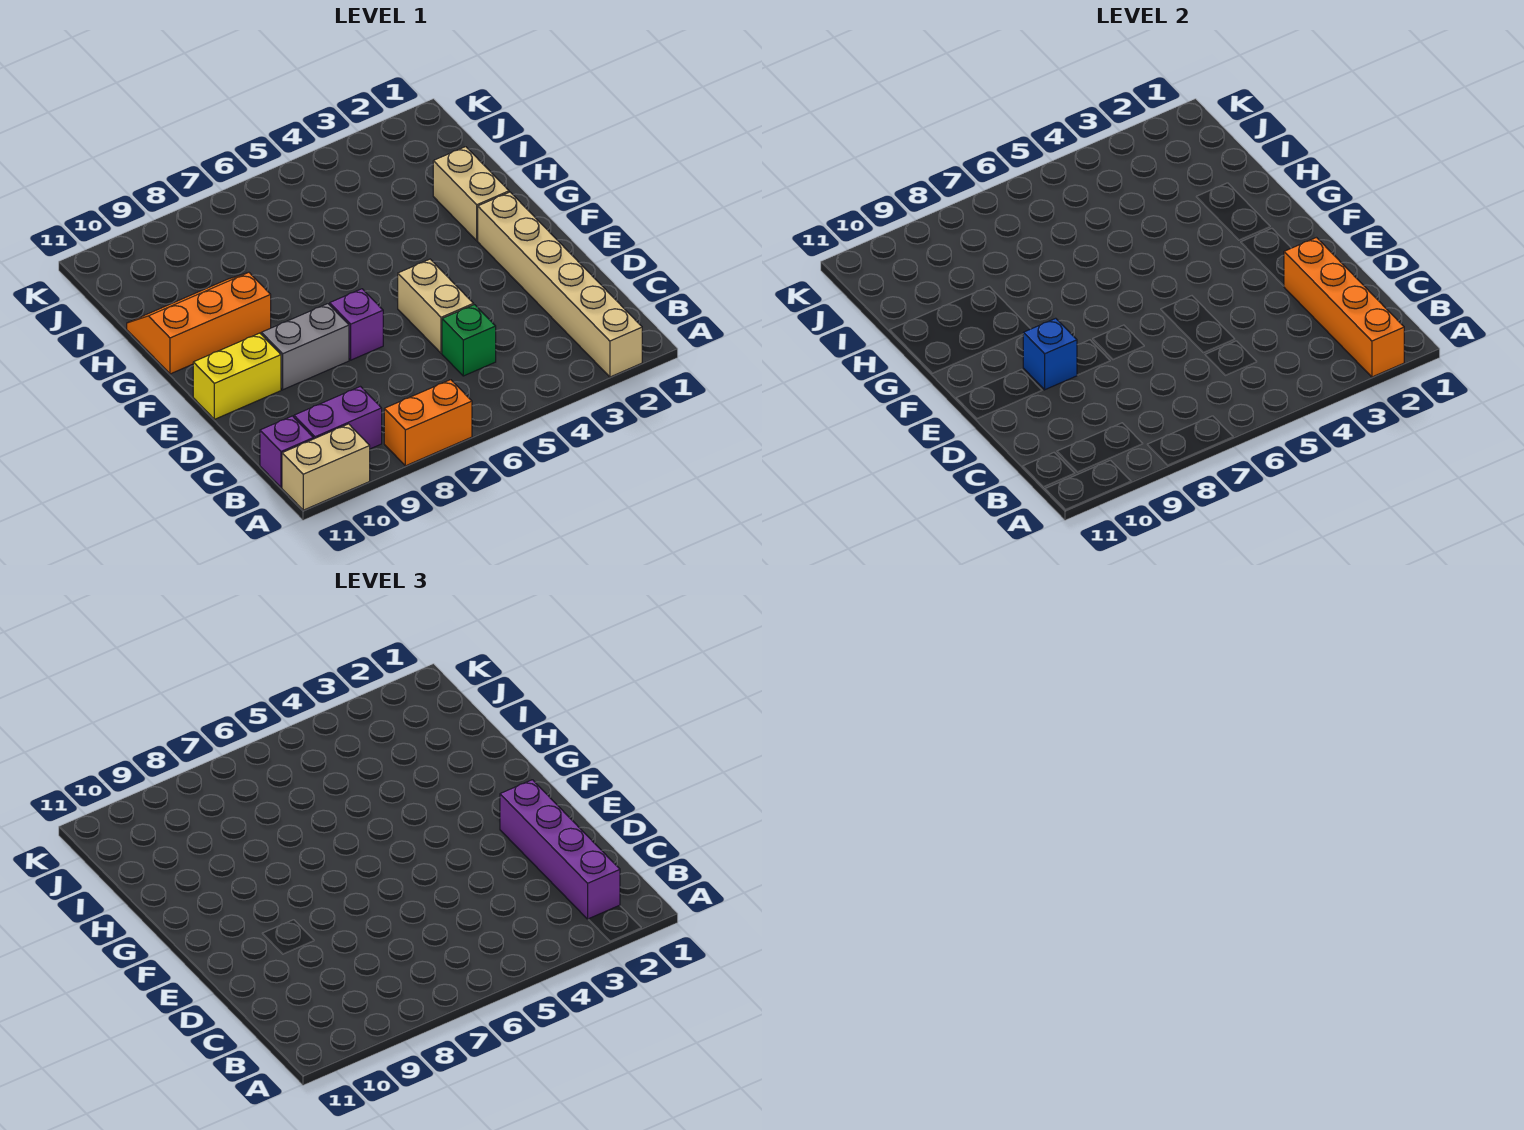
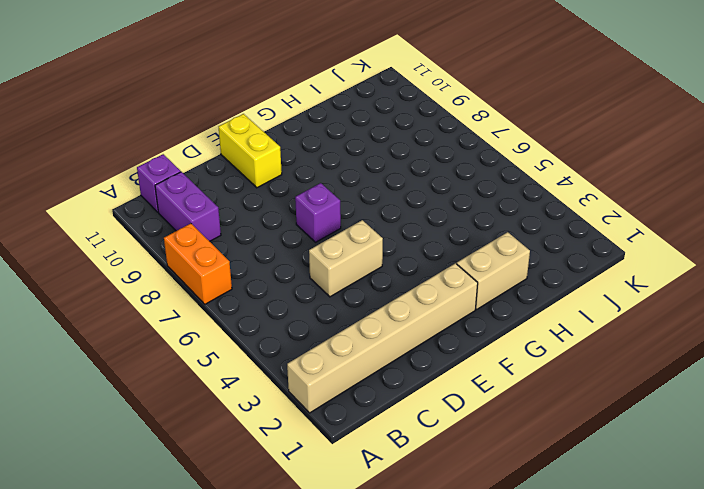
none -> tan 1x2 brick [282,424,370,510]
none -> green 1x1 brick [442,305,496,376]
none -> grey 1x2 brick [261,304,349,390]

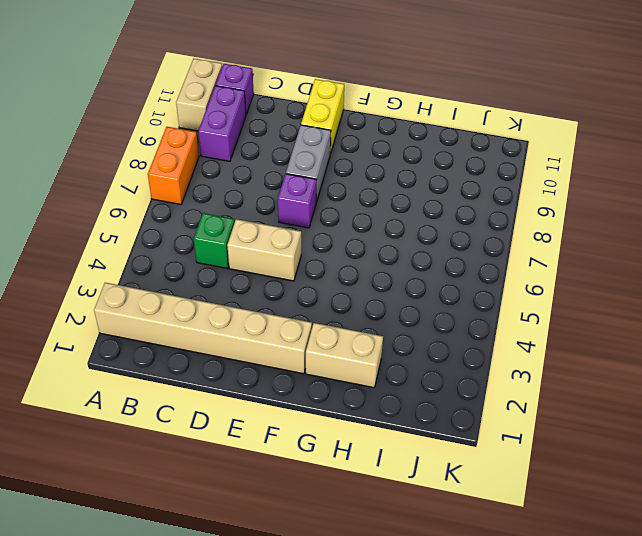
none -> orange 2x3 slope [127,272,271,374]
none -> orange 1x4 brick [1284,238,1404,377]
none -> blue 1x1 brick [1023,318,1077,390]

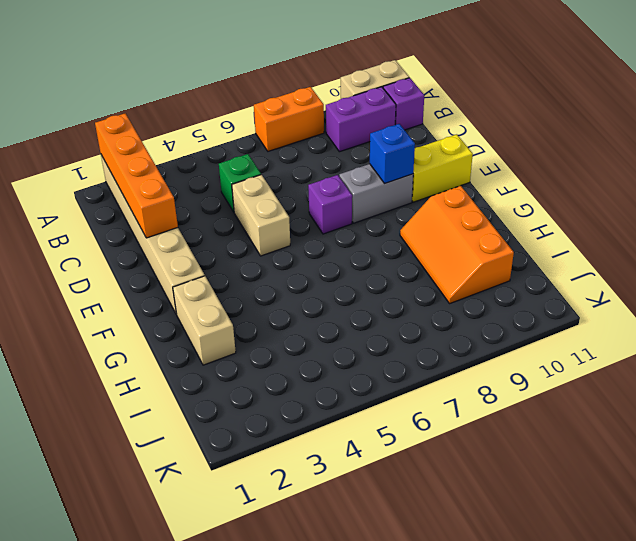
orange 2x3 slope [400,186,514,303] -> orange 2x3 slope turned to [127,272,271,374]
none -> purple 1x4 brick [500,780,620,919]

